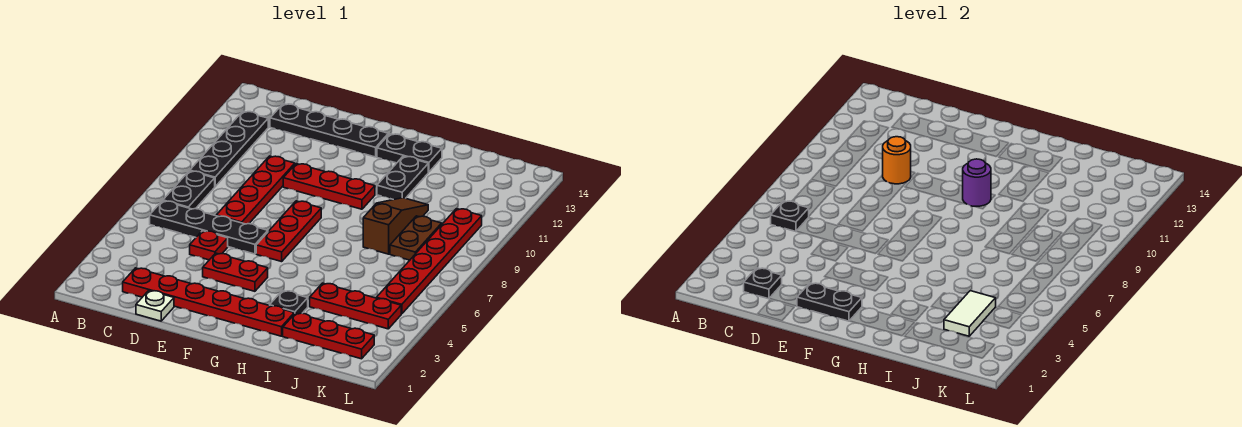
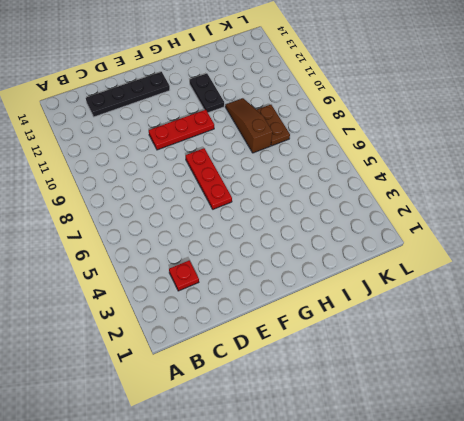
red 1x1 plate [169,260,199,291] -> red 1x1 plate moved to [190,231,228,260]
none -> black 1x4 plate [150,201,268,254]
none -> black 1x2 plate [163,171,215,209]
none -> black 1x4 plate [190,111,268,187]

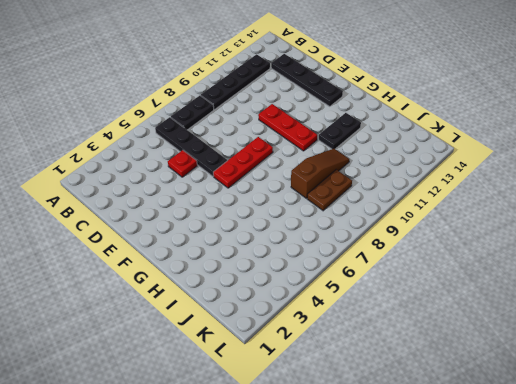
none -> red 1x6 plate [123,268,294,336]
none -> white 1x1 plate [136,291,174,321]
none -> red 1x4 plate [216,156,295,224]

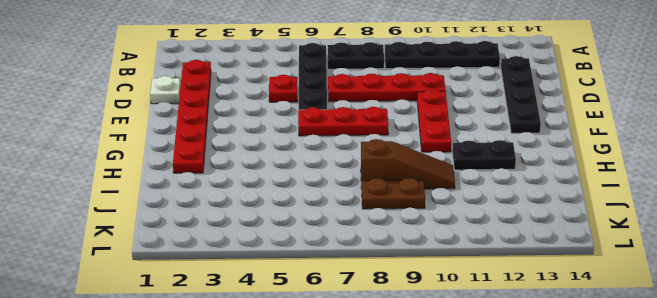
none -> red 1x2 plate [203,253,268,291]
none -> black 1x2 plate [377,134,442,172]
none -> black 1x1 plate [270,291,308,314]

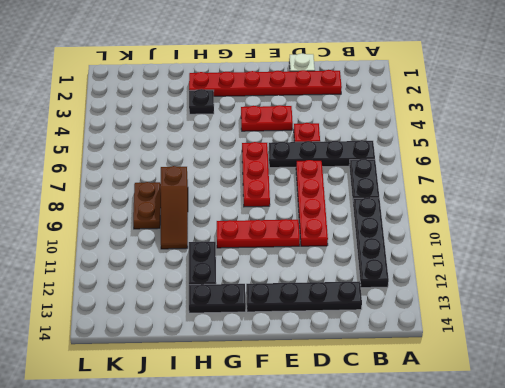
none -> red 1x3 plate [283,313,374,359]
none -> red 1x3 plate [310,283,401,329]
none -> red 1x6 plate [376,209,482,314]

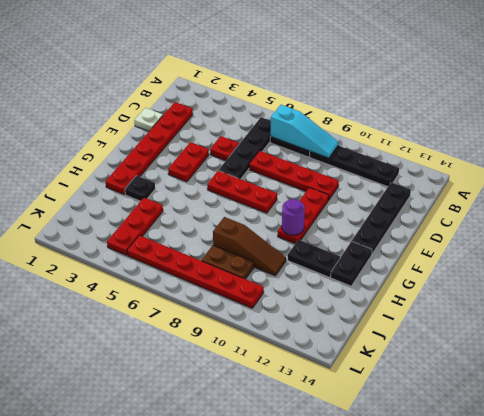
cyan 1x3 slope [270,105,338,158] -> none
none -> red 1x3 plate [283,313,374,359]
none -> black 1x1 plate [771,201,809,232]
none -> black 1x1 plate [744,268,782,299]

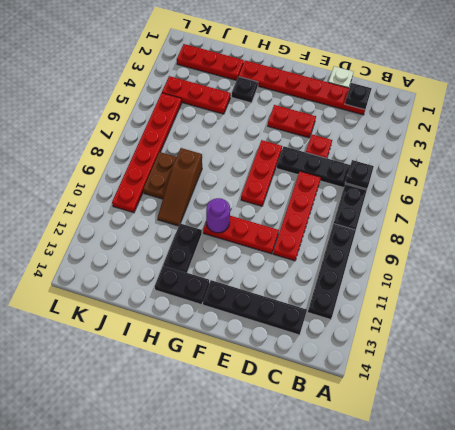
none -> orange 1x1 round brick [883,137,911,184]
none -> black 1x2 plate [797,283,862,321]
none -> white 1x2 tile [944,291,996,336]

